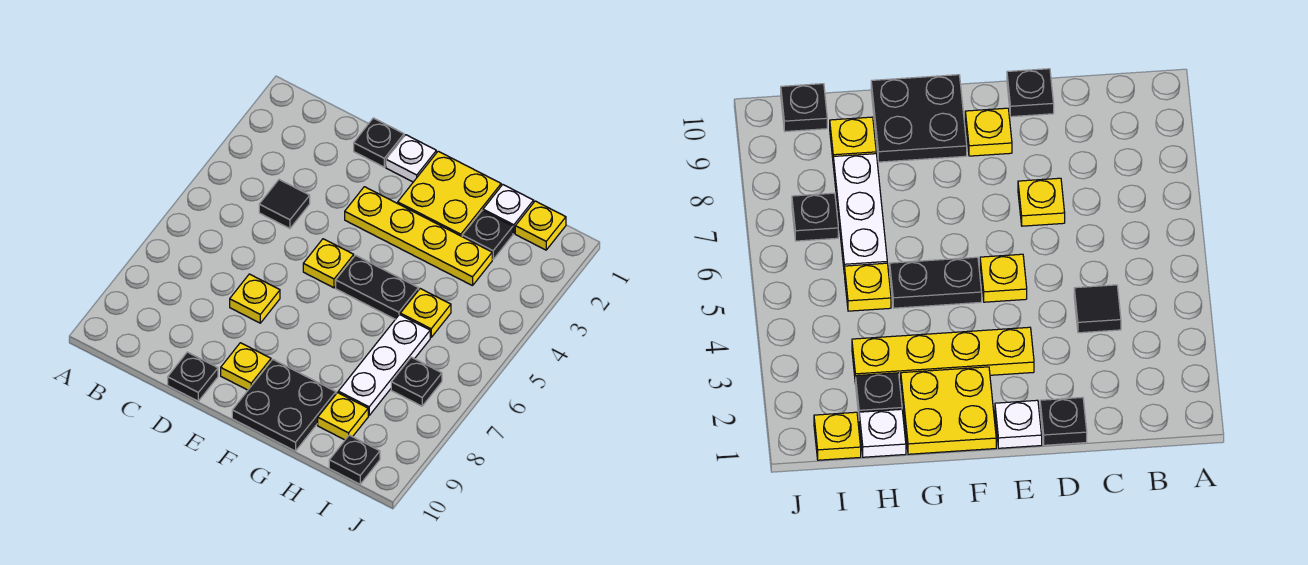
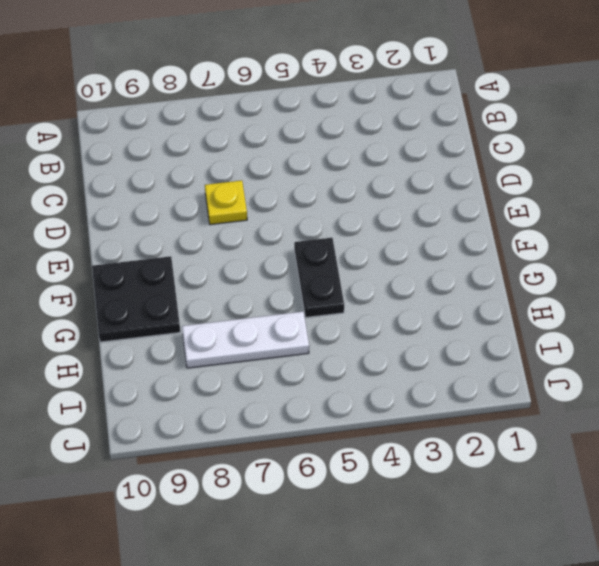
none -> black 1x1 tile [259,180,310,229]
none -> black 1x1 plate [354,118,404,167]
none -> black 1x1 plate [168,352,218,401]

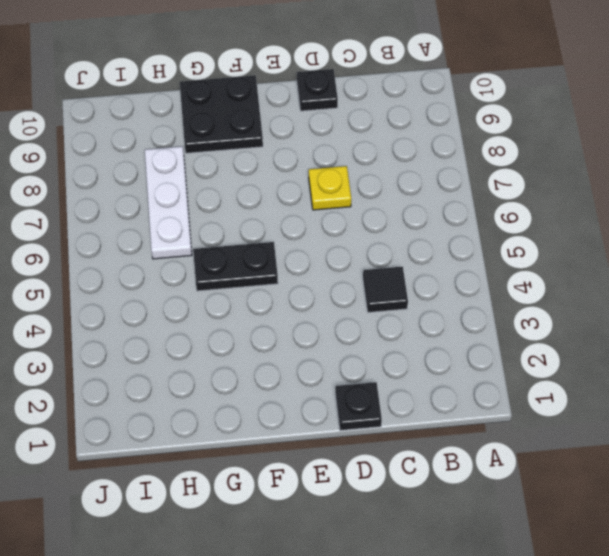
none -> white 1x1 plate [386,135,436,182]
none -> yellow 1x4 plate [345,187,492,286]
none -> yellow 1x1 plate [303,239,354,288]

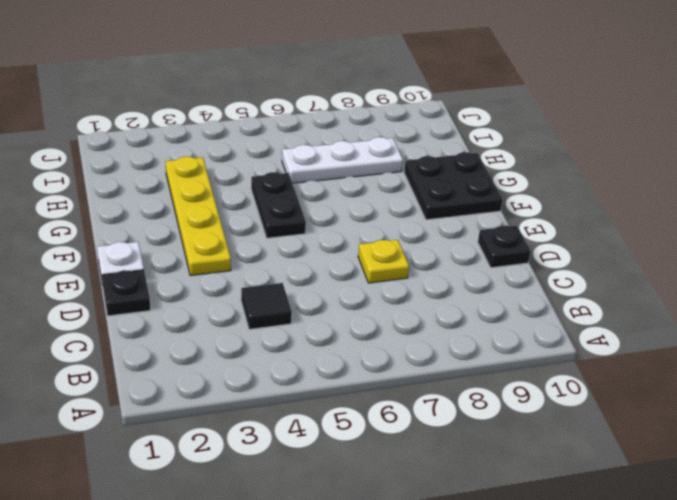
none -> yellow 1x1 plate [303,239,354,288]
none -> yellow 1x1 plate [221,343,271,390]
none -> yellow 2x2 plate [398,151,501,236]

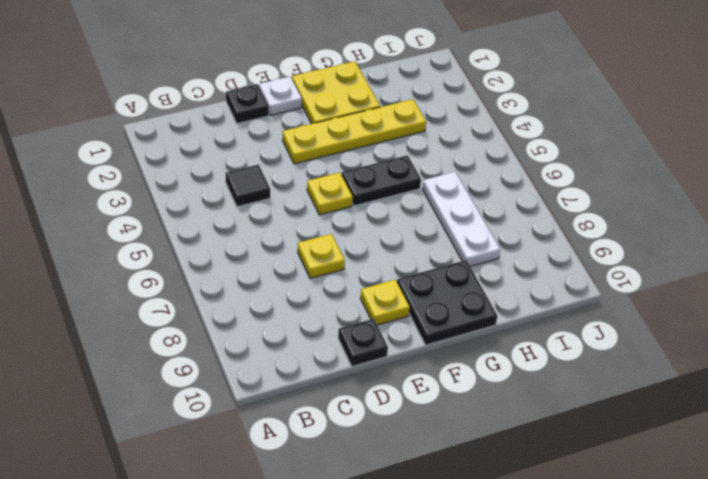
none -> white 1x1 plate [483,185,534,234]
none -> black 1x1 plate [462,211,513,259]
none -> yellow 1x1 plate [400,289,451,337]

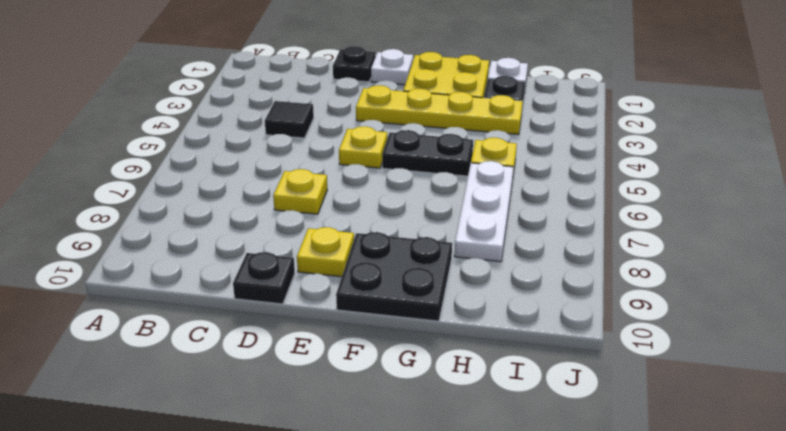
none -> yellow 1x1 plate [318,393,368,440]
none -> yellow 1x1 plate [515,201,566,250]
none -> black 1x1 plate [391,357,442,406]

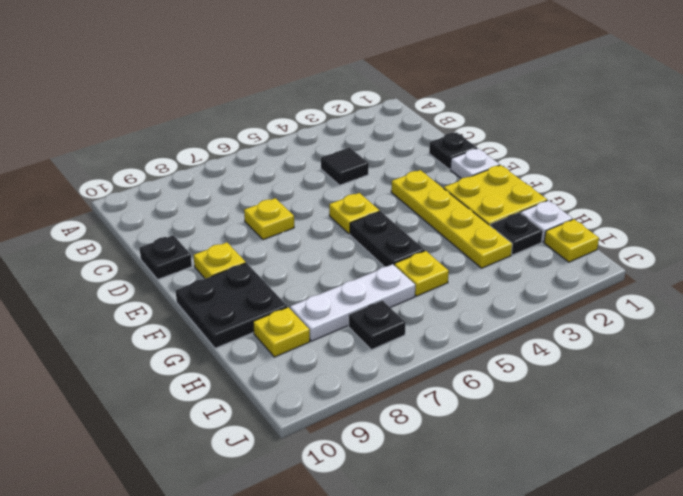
none -> black 1x1 plate [329,435,380,484]

